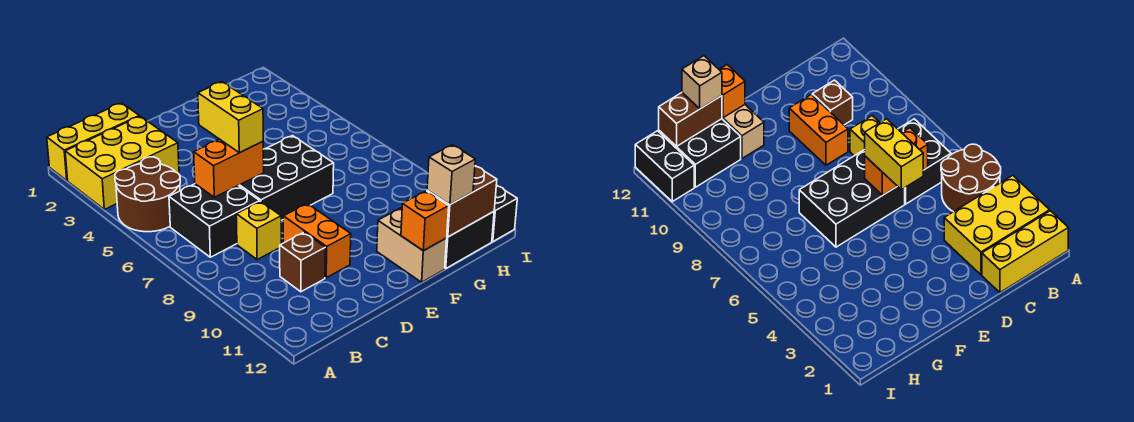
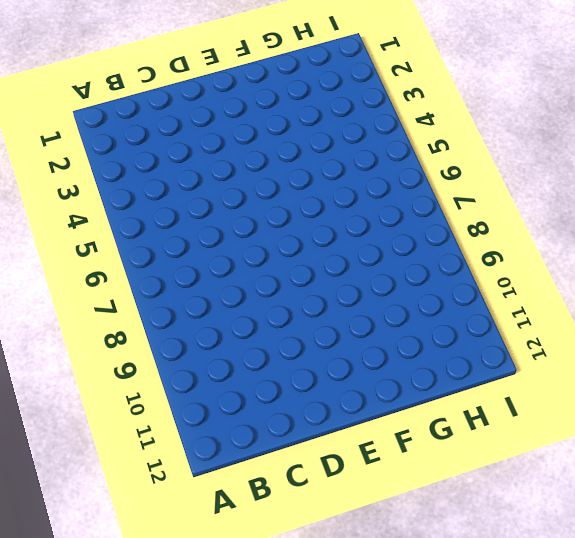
none -> yellow 1x3 brick [47,103,139,180]
none -> yellow 2x3 brick [65,116,179,209]
none -> brown 2x2 round brick [115,157,180,232]

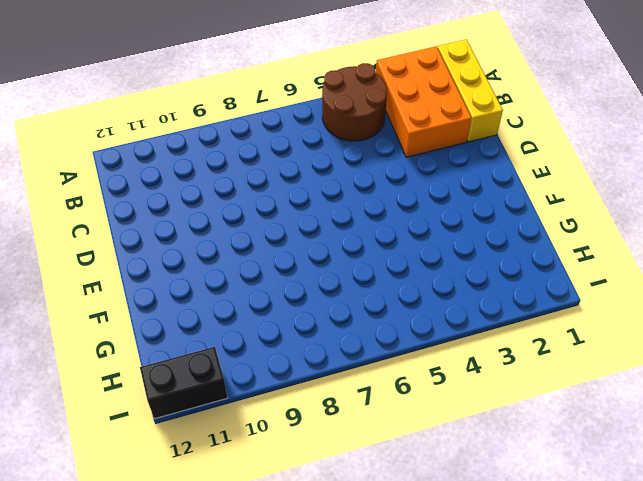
orange 2x3 brick [376,46,471,157] -> yellow 2x3 brick [65,116,179,209]
none -> black 2x2 brick [169,184,260,257]
none -> yellow 1x1 brick [236,201,281,260]
none -> brown 1x1 brick [280,232,326,292]

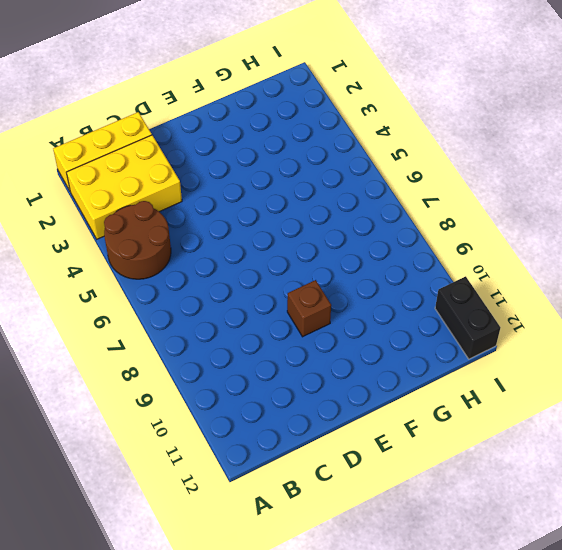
brown 1x1 brick [287,280,331,337] -> brown 1x1 brick moved to [280,232,326,292]
none -> black 2x2 brick [169,184,260,257]
none -> yellow 1x1 brick [236,201,281,260]
none -> black 2x3 brick [239,136,334,220]

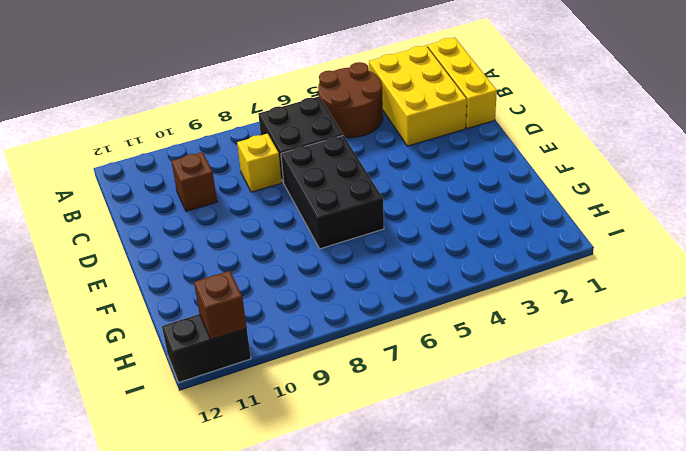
brown 1x1 brick [194,271,247,340] -> none
none -> orange 1x2 brick [283,204,351,278]
none -> tan 1x2 brick [377,208,447,282]
none -> black 2x2 brick [445,212,494,268]

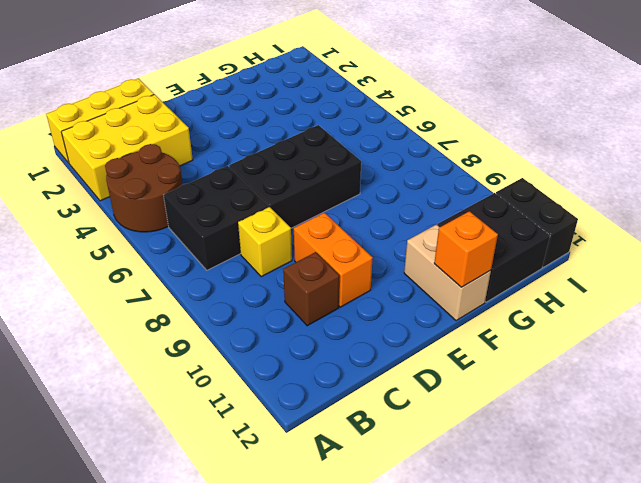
none -> orange 1x2 brick [194,139,264,197]
none -> brown 1x2 brick [427,166,497,237]
none -> yellow 1x2 brick [198,82,263,153]

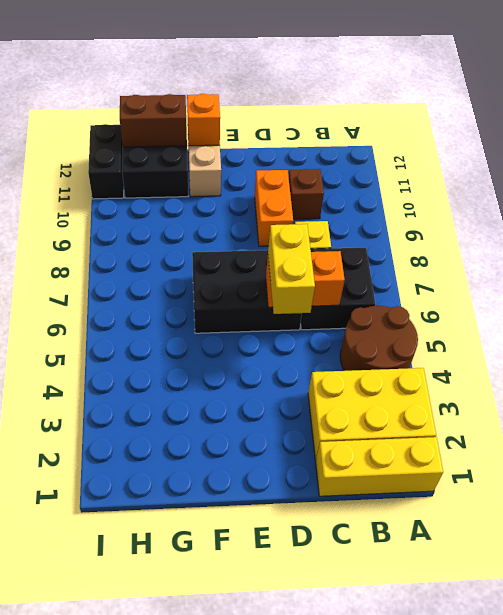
none -> tan 1x1 brick [427,145,475,204]

